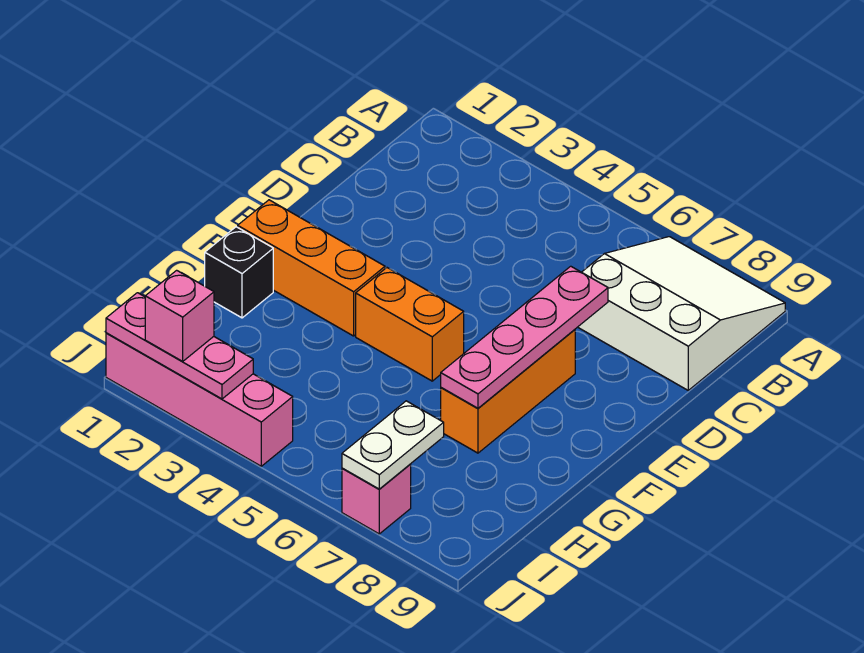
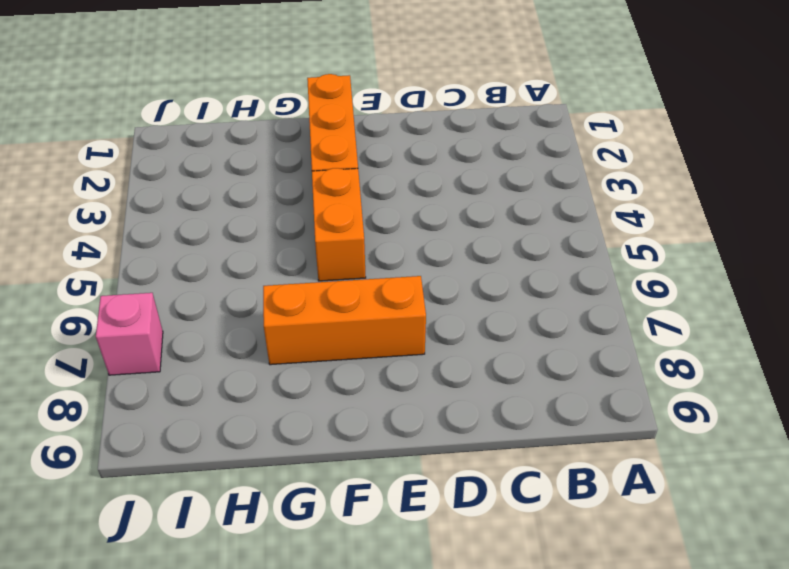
none -> white 3x3 slope [578,237,785,390]
none -> black 1x1 brick [205,227,273,318]

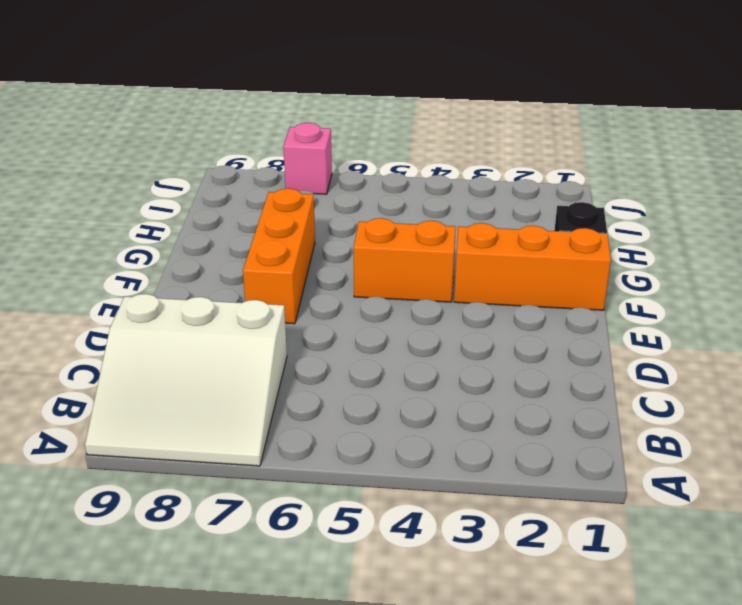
none -> pink 1x4 brick [106,333,293,466]
none -> pink 1x4 plate [441,266,608,408]

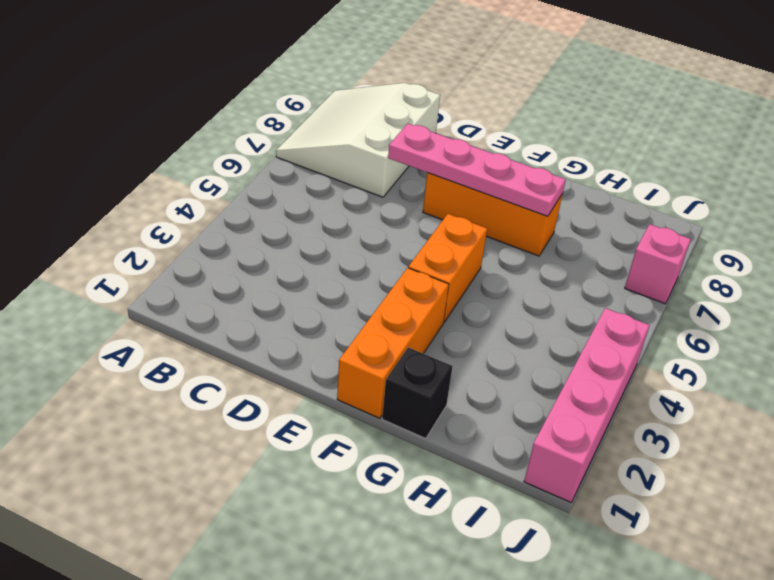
none -> white 1x2 plate [342,401,444,489]
none -> pink 1x3 plate [106,293,253,399]

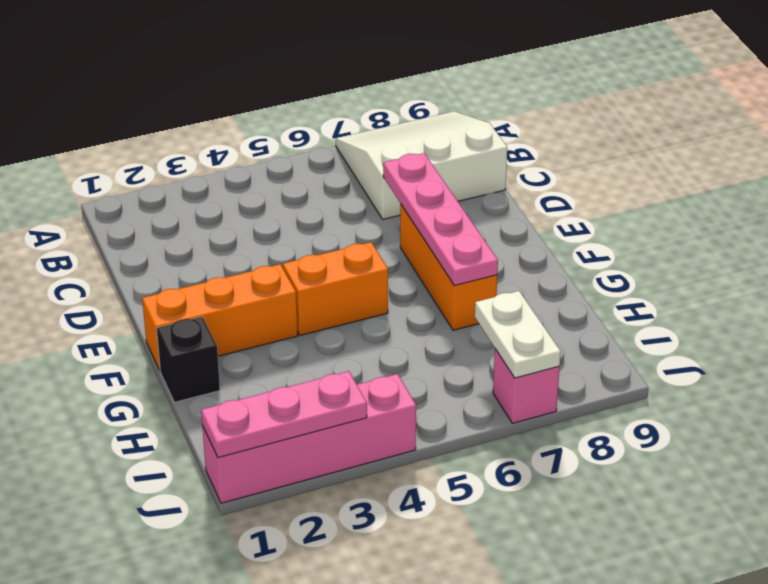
none -> pink 1x1 brick [145,270,214,362]

